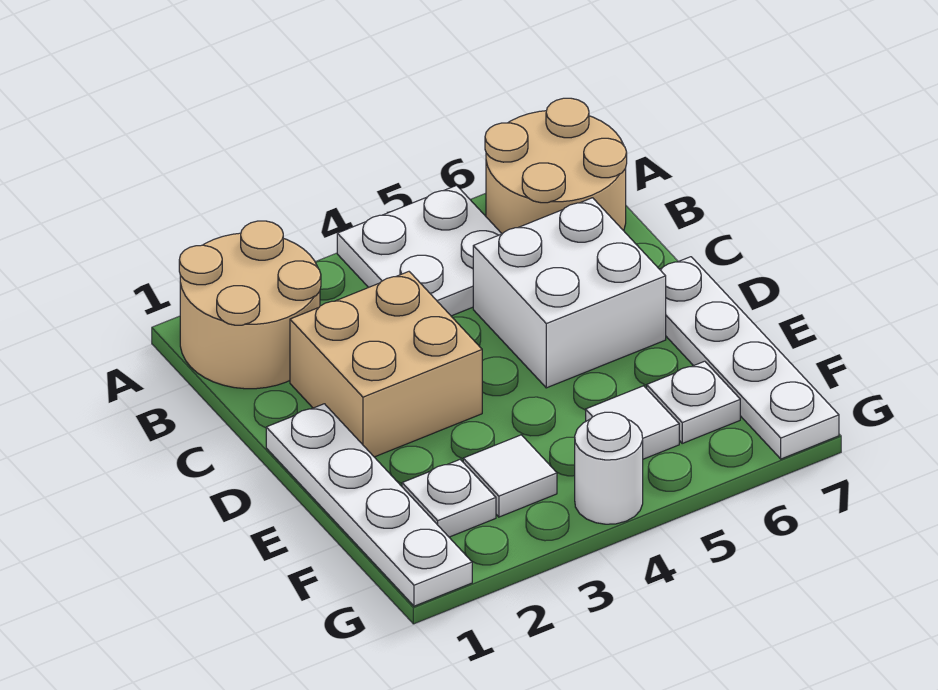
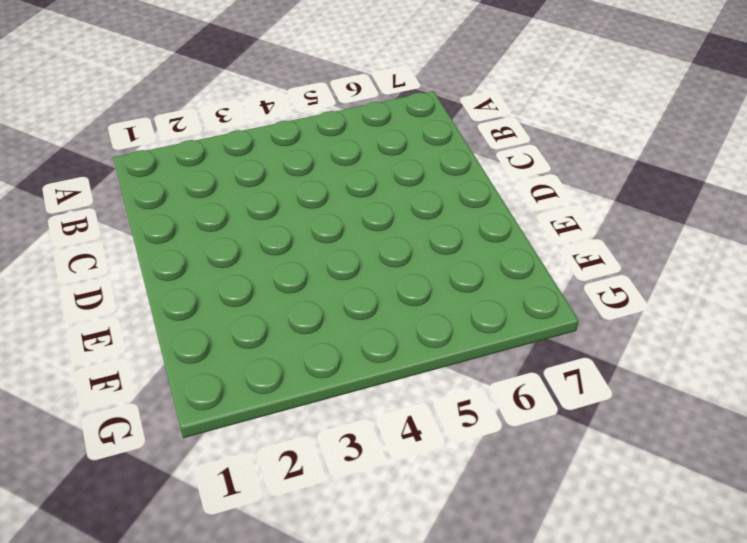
none -> tan 2x2 round brick [179,221,321,389]
none -> white 2x2 plate [337,185,502,316]
none -> tan 2x2 round brick [485,98,627,234]

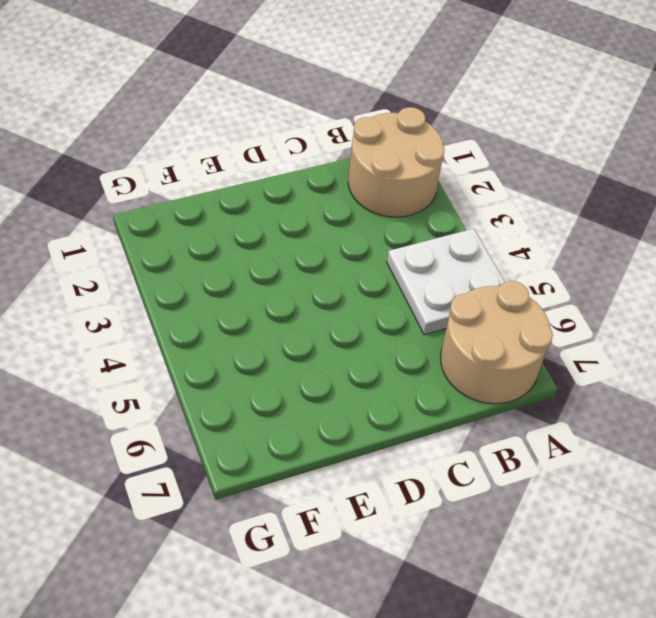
none -> tan 2x2 brick [290,272,482,457]
none -> white 2x2 brick [473,198,666,388]
none -> white 1x4 plate [266,404,472,606]

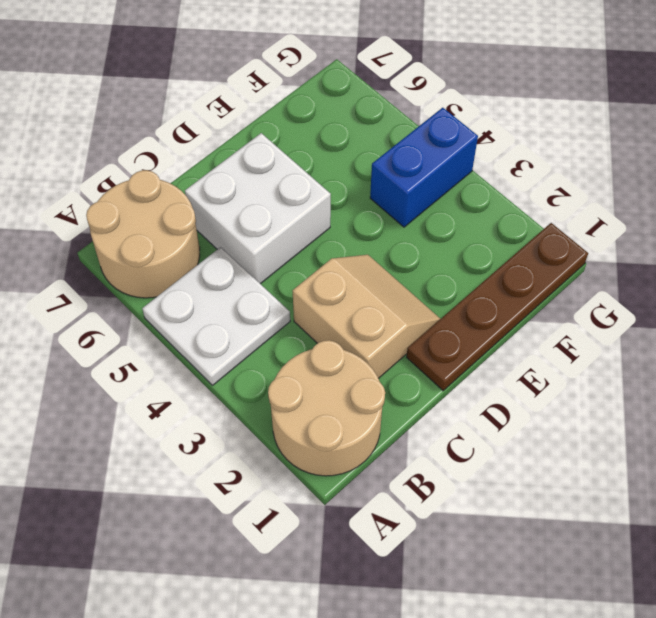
tan 2x2 slope [293,255,440,378] -> tan 2x2 brick [290,272,482,457]
brown 1x4 plate [407,223,588,391] -> white 1x4 plate [266,404,472,606]
blue 1x2 brick [370,108,478,227] -> white 1x1 round brick [575,412,643,524]
none -> white 1x4 plate [660,257,839,459]
none -> white 1x1 plate [402,460,496,537]
none -> white 1x1 tile [463,435,557,517]

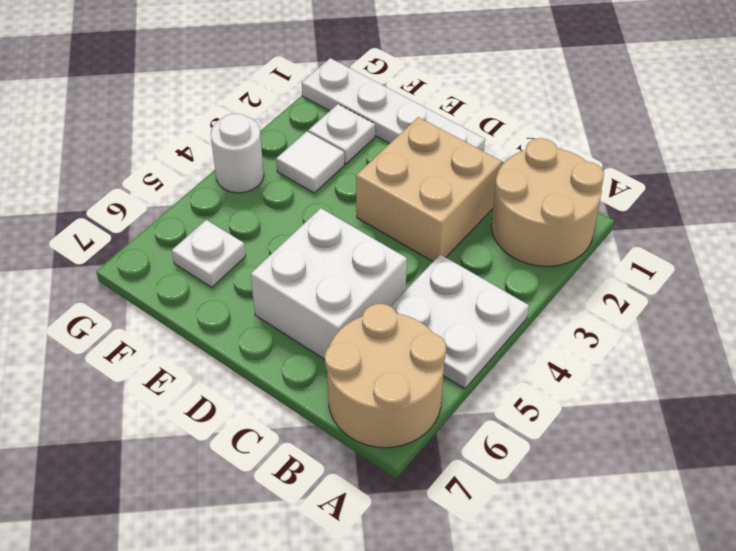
none -> white 1x4 plate [660,257,839,459]
none -> white 1x1 tile [586,386,679,459]

